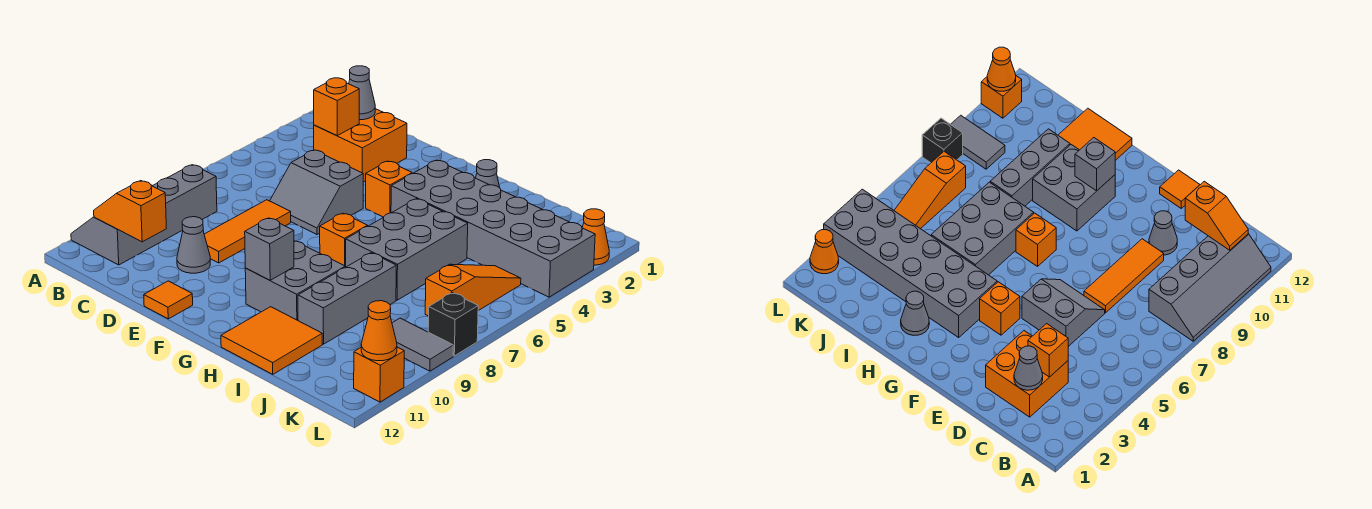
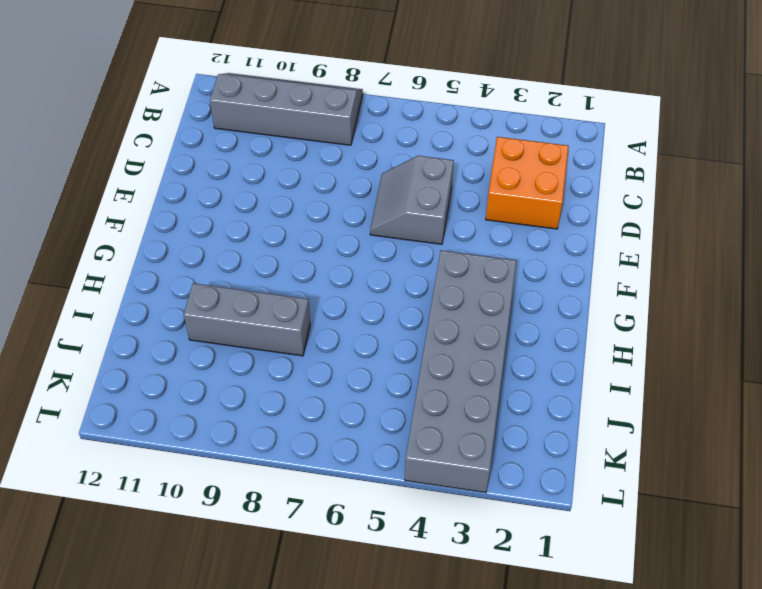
none -> orange 1x3 tile [204,200,291,263]
none -> grey 1x1 cone [177,217,210,273]
none -> orange 1x1 tile [144,281,193,319]

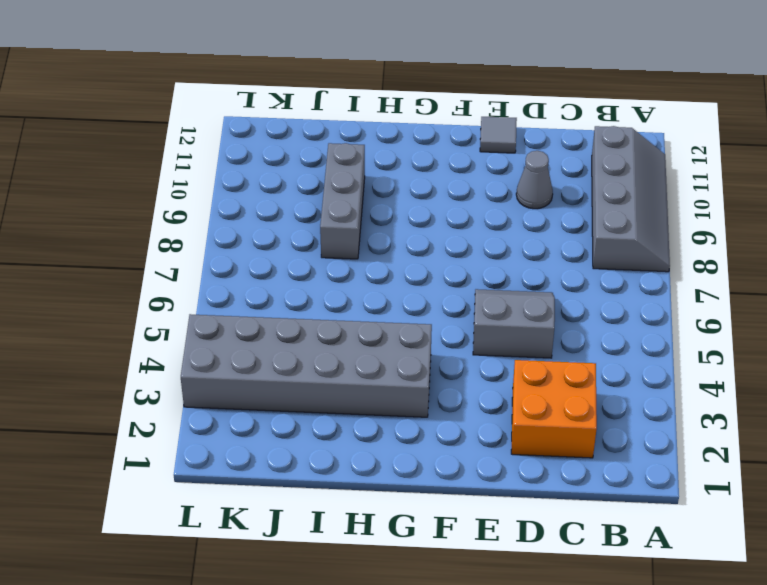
grey 1x1 tile [480,117,517,153] -> orange 1x1 tile [144,281,193,319]
none -> orange 1x3 tile [204,200,291,263]
none -> orange 1x1 brick [366,161,412,217]
none -> orange 1x1 brick [320,213,368,267]

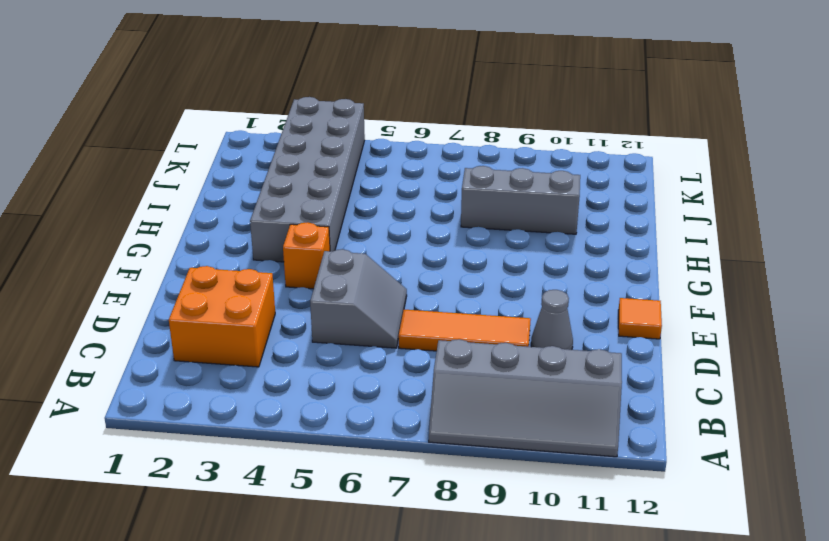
none -> orange 1x1 brick [320,213,368,267]
none -> grey 2x2 brick [245,241,345,320]
none -> grey 1x1 cone [476,160,500,188]

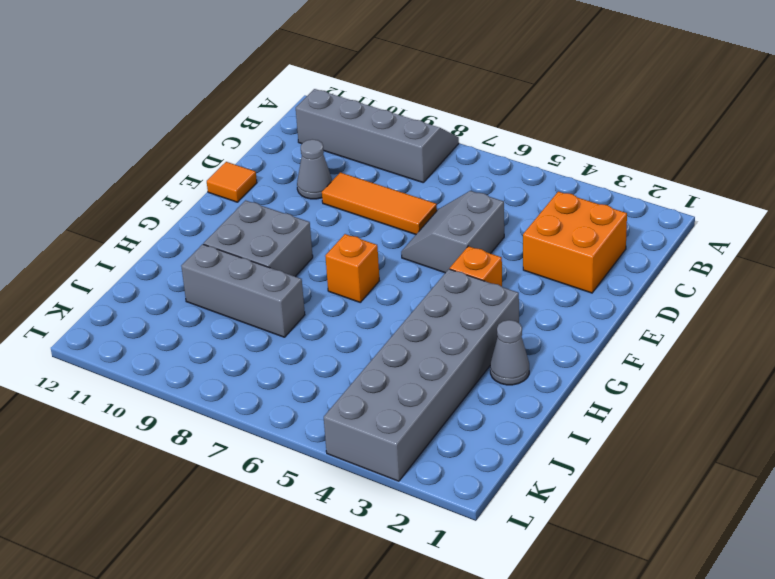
none -> grey 2x3 brick [346,199,468,300]
none -> orange 2x2 tile [221,307,322,374]
none -> orange 1x3 slope [425,264,521,316]

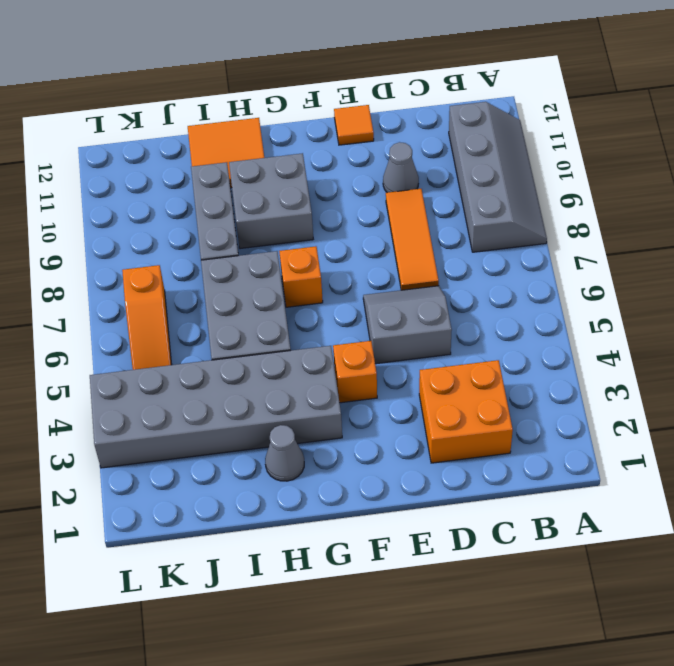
none -> grey 1x2 tile [392,318,453,371]
none -> orange 1x1 cone [582,209,609,265]
none -> black 1x1 brick [428,293,478,356]

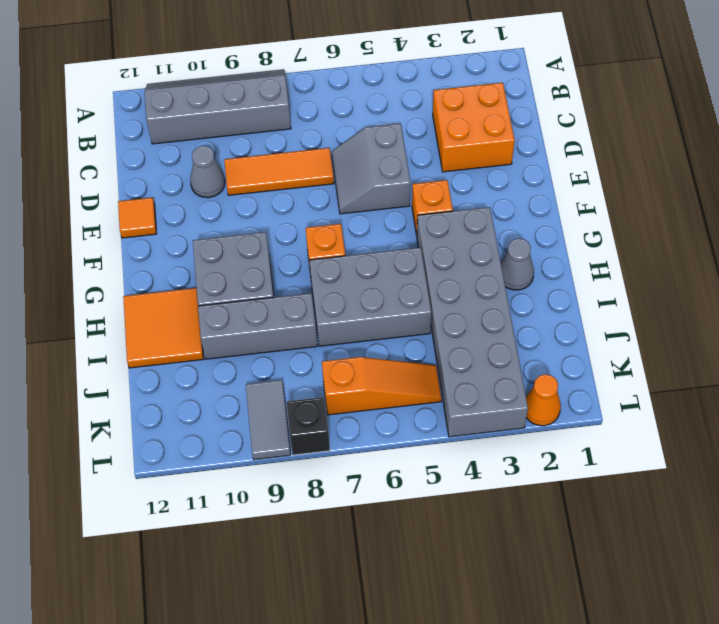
none -> orange 1x1 brick [354,347,404,402]
none -> orange 1x2 slope [94,181,166,242]
none -> grey 1x1 cone [349,66,375,120]

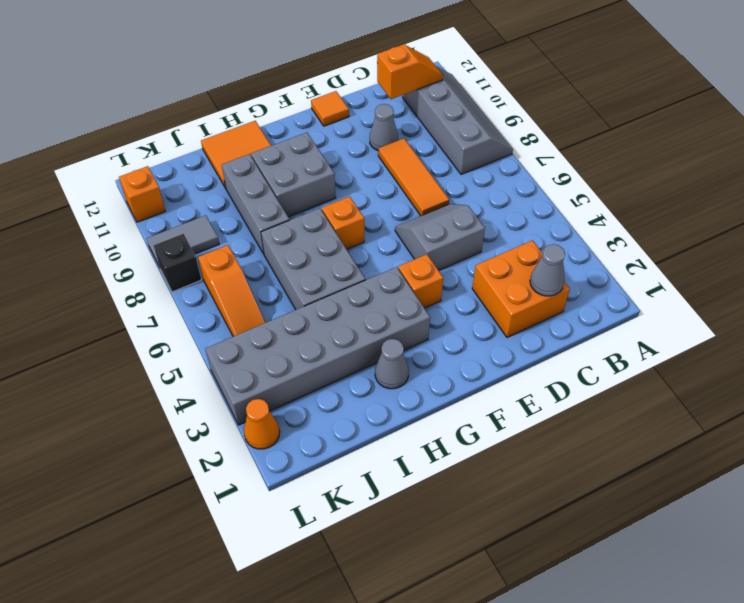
none -> orange 1x1 brick [314,78,359,136]
none -> grey 1x1 brick [245,218,294,280]
none -> orange 1x1 cone [361,301,397,361]

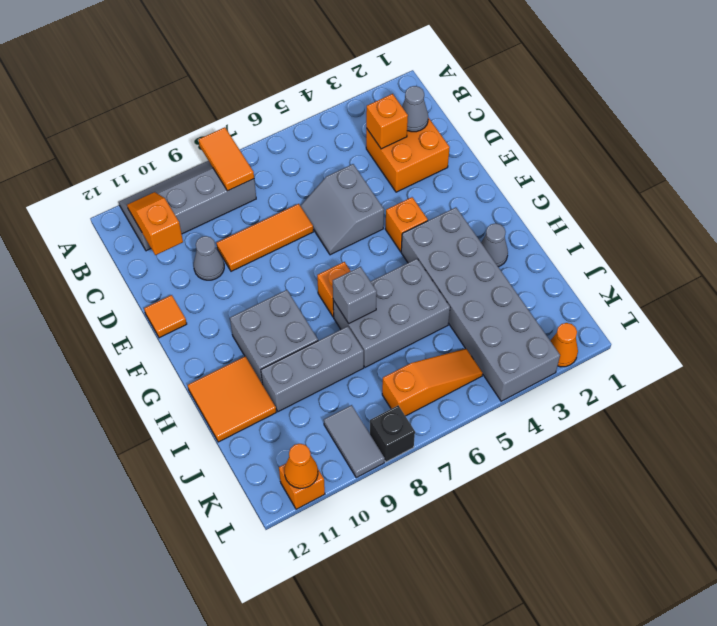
orange 1x2 tile [199,127,254,191] -> none
grey 1x1 brick [333,267,377,323] -> grey 1x1 brick moved to [245,218,294,280]

